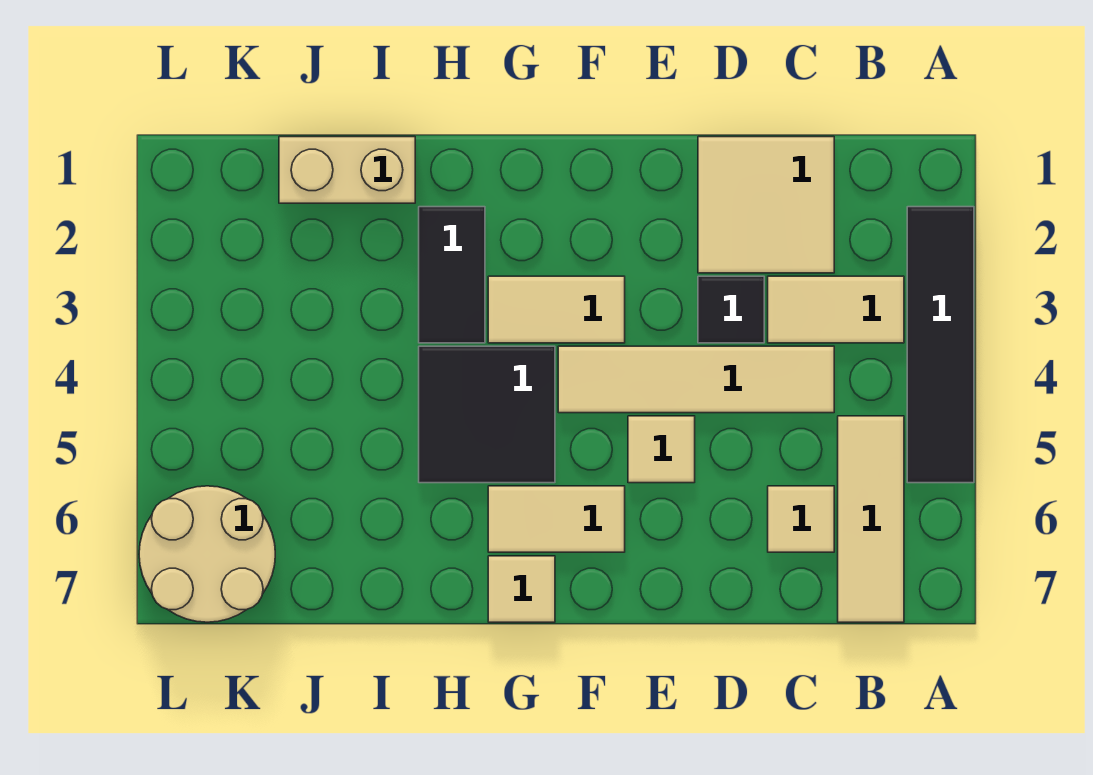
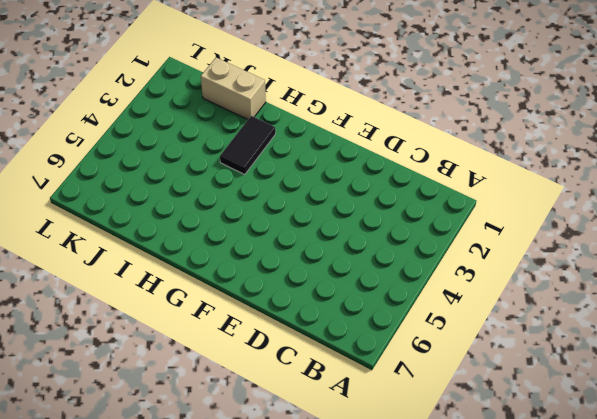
none -> black 1x4 tile [907,207,974,483]
none -> tan 1x2 tile [768,276,904,343]
none -> tan 1x3 tile [838,416,904,622]

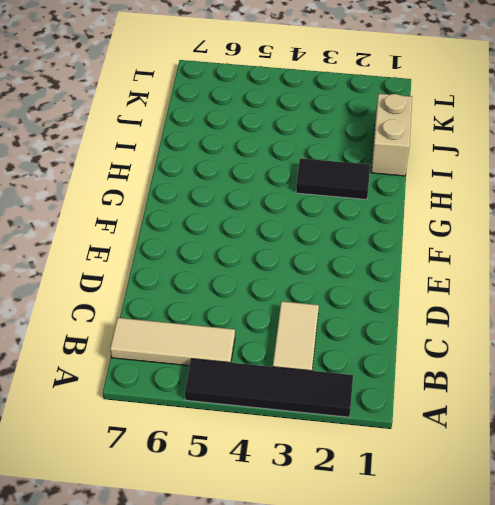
none -> tan 2x2 tile [698,137,834,273]
none -> tan 1x4 tile [558,346,834,413]
none -> tan 1x1 tile [768,486,834,552]

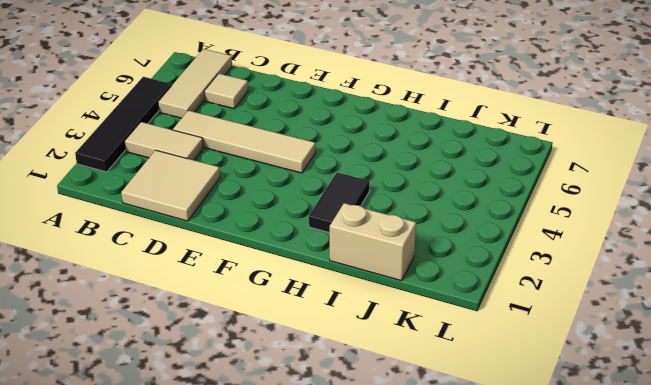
none -> black 1x1 tile [698,276,764,343]
none -> tan 1x1 tile [628,416,695,483]
none -> tan 1x2 tile [488,276,625,343]

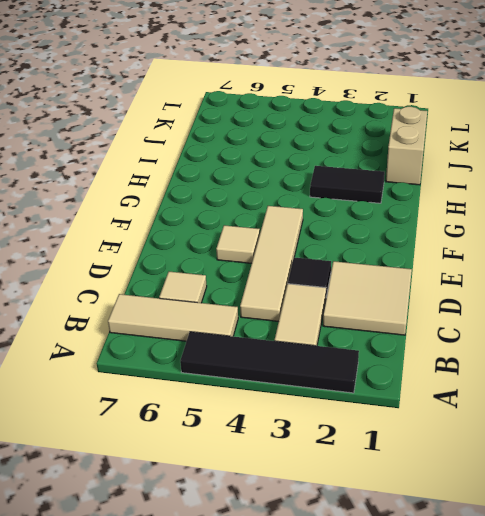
none -> tan 1x2 tile [488,276,625,343]
none -> tan 1x2 tile [488,486,625,552]
none -> black 2x2 tile [419,346,555,483]

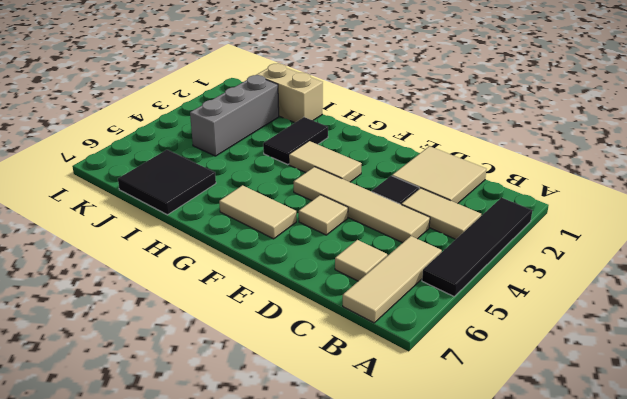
black 2x2 tile [118,150,216,215] -> black 2x2 tile moved to [419,346,555,483]
grey 1x3 brick [190,75,279,156] -> none
none -> tan 1x1 tile [488,556,555,622]
none -> tan 2x2 round brick [139,486,275,622]

